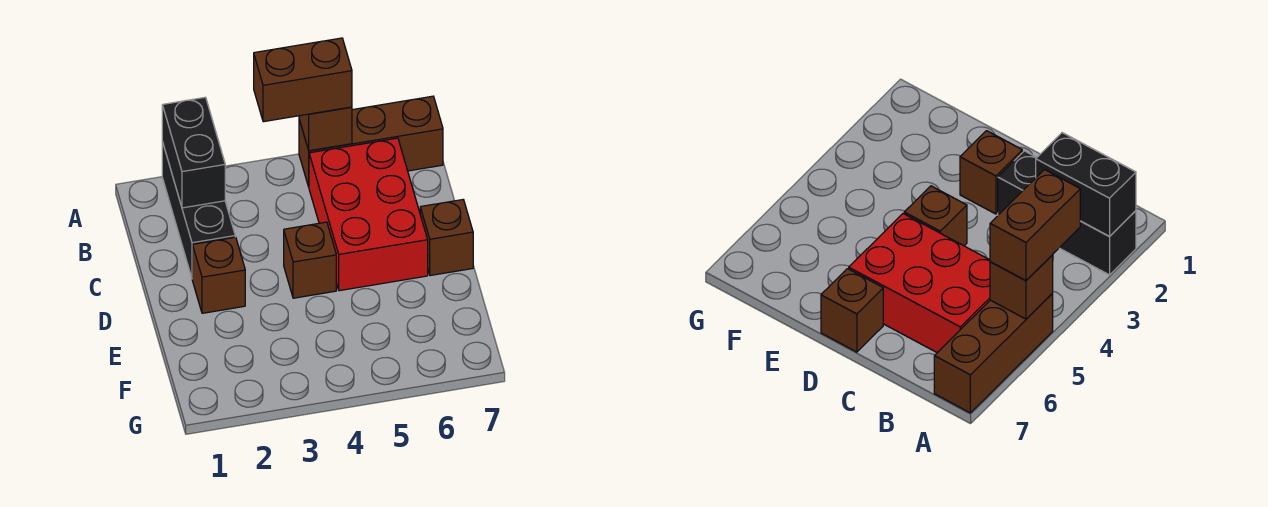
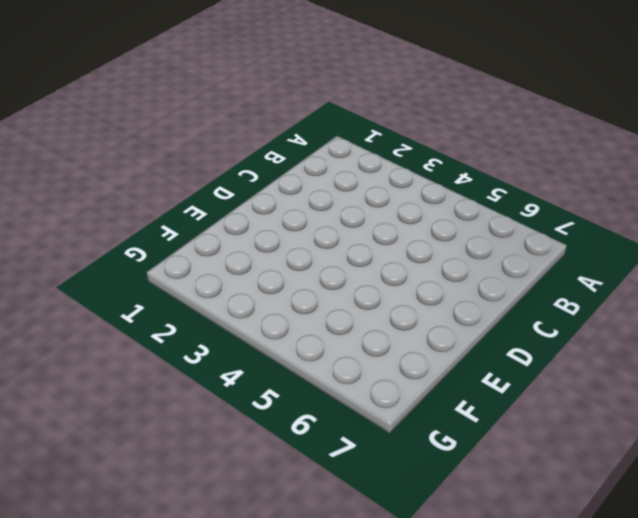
none -> black 1x3 brick [162,142,235,277]
none -> brown 1x3 brick [299,96,443,187]

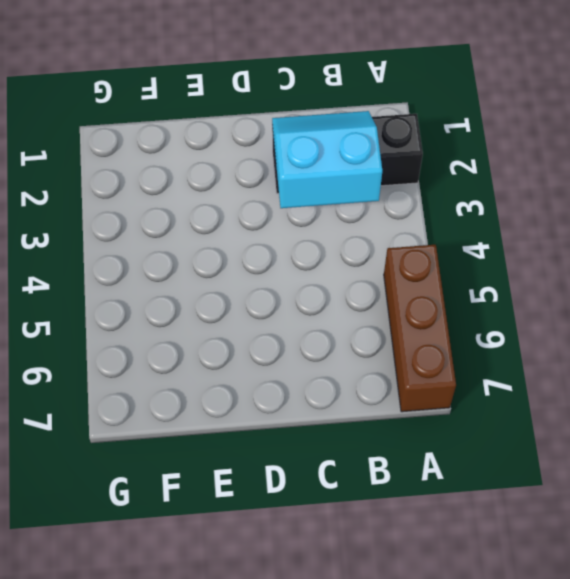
cyan 2x2 slope [272,111,382,208] -> black 1x2 brick [162,97,225,208]
none -> red 2x3 brick [309,138,428,291]
none -> brown 1x1 brick [192,237,245,313]

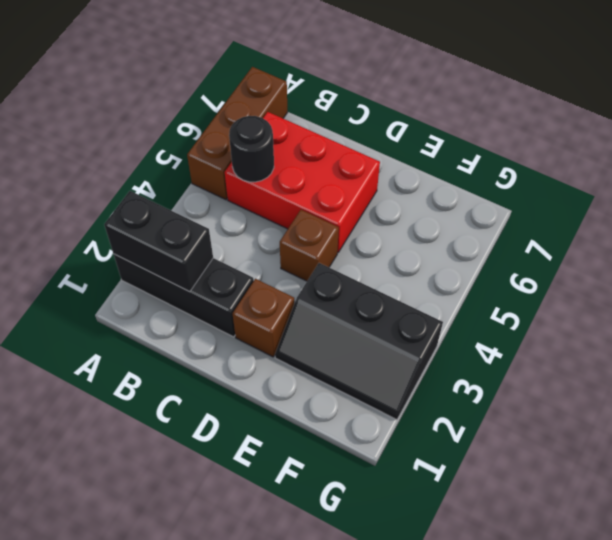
black 1x1 round brick [229,116,274,182] -> none
black 2x3 slope [275,263,443,420] -> none
none -> brown 1x1 brick [420,200,473,276]
none -> brown 1x1 brick [299,107,352,151]

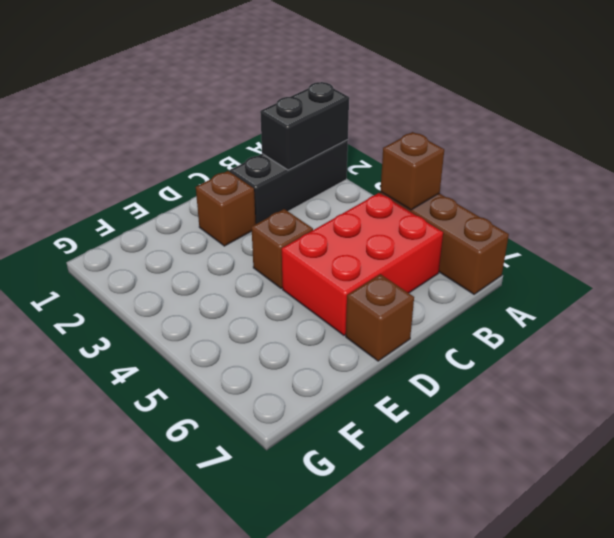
none -> brown 1x2 brick [254,38,352,122]

